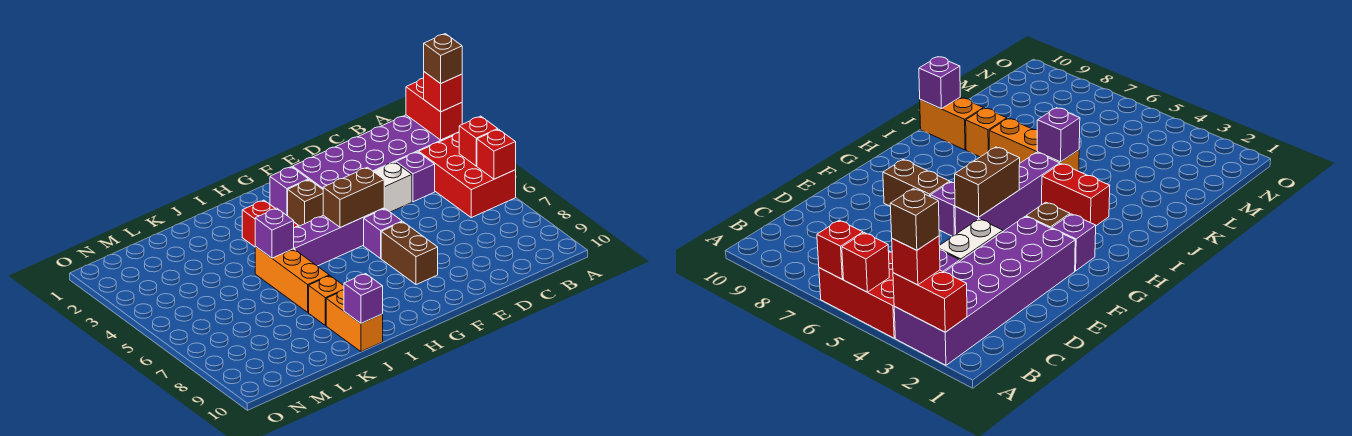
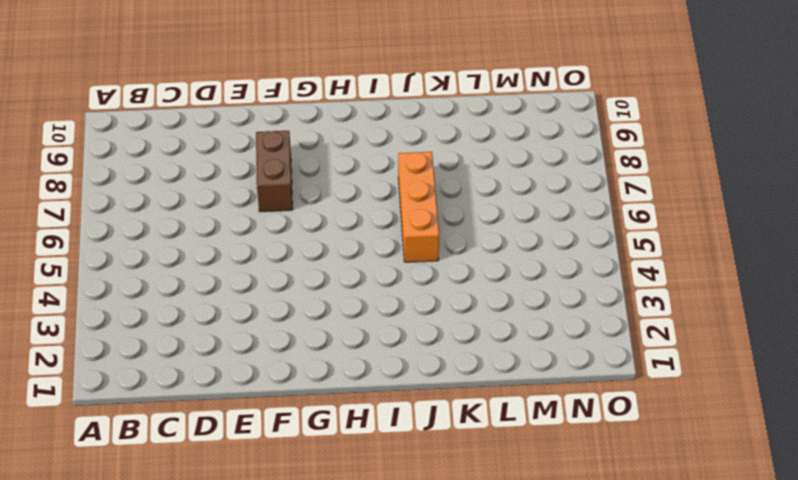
none -> purple 2x6 brick [293,115,454,189]
none -> red 2x3 brick [419,132,516,218]
none -> purple 1x1 brick [396,152,435,202]

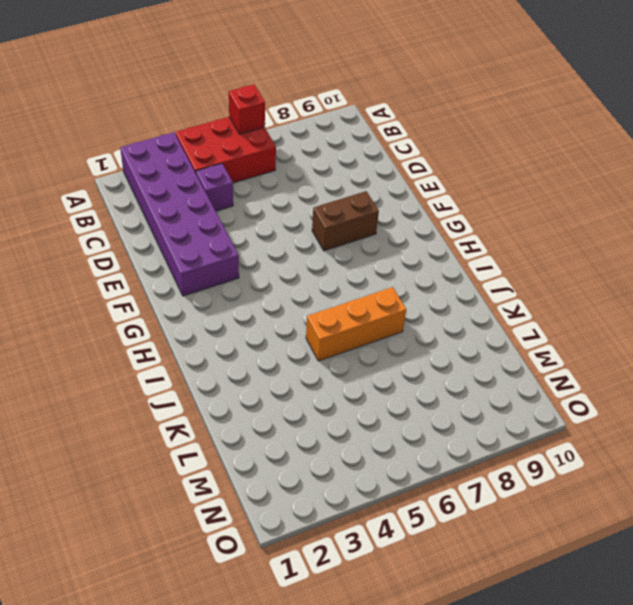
none -> white 1x2 brick [374,162,412,212]
none -> purple 1x4 brick [294,208,384,266]
none -> purple 1x1 brick [364,209,402,258]

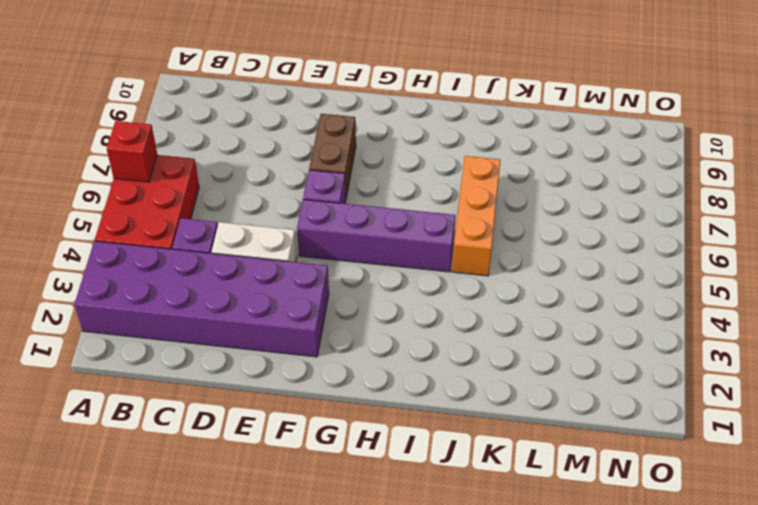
none -> purple 1x1 brick [270,167,308,216]
none -> brown 1x1 brick [288,180,323,226]
none -> red 1x2 brick [242,200,299,247]

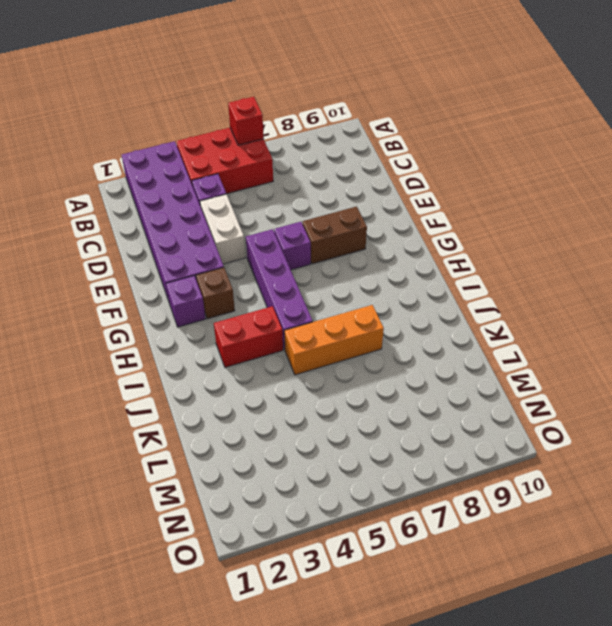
none -> orange 1x1 brick [309,276,344,326]
none -> orange 1x2 brick [326,290,383,352]
none -> red 1x2 brick [406,78,462,140]

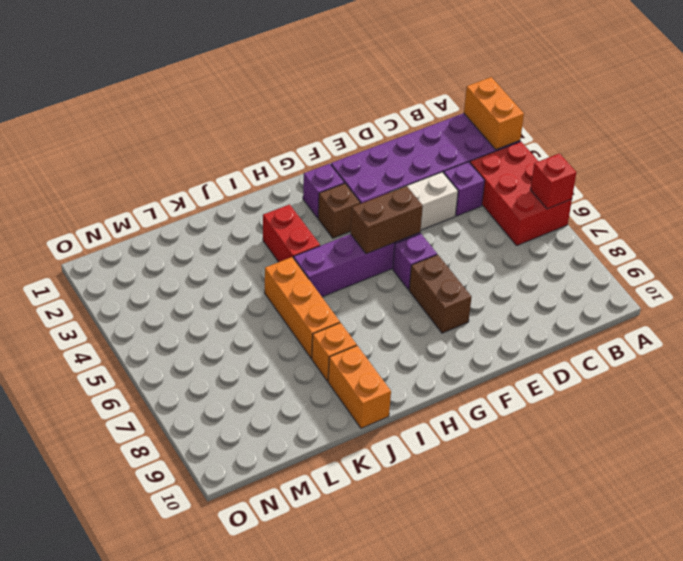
orange 1x2 brick [464,77,524,150] -> red 1x2 brick [406,78,462,140]
none -> red 1x1 brick [459,116,498,166]
none -> purple 1x1 brick [255,208,294,258]
none -> purple 1x1 brick [344,274,383,323]

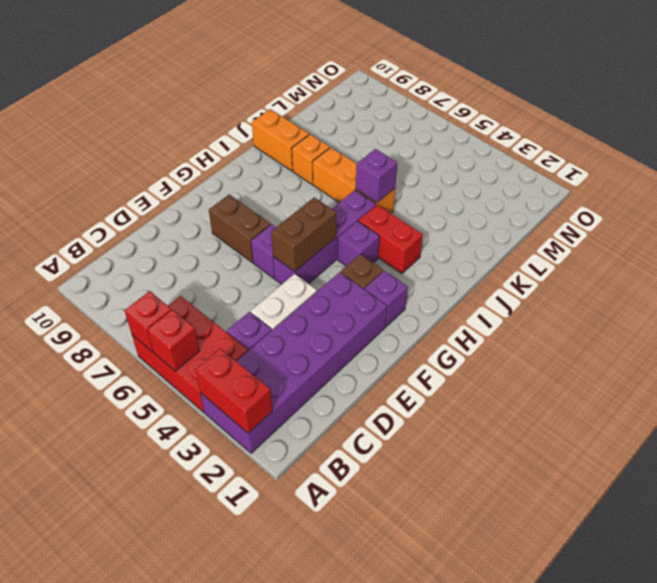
purple 1x1 brick [338,221,380,266] -> purple 1x1 brick moved to [344,274,383,323]
none -> red 1x1 brick [424,72,462,112]
none -> brown 1x1 brick [424,34,462,84]

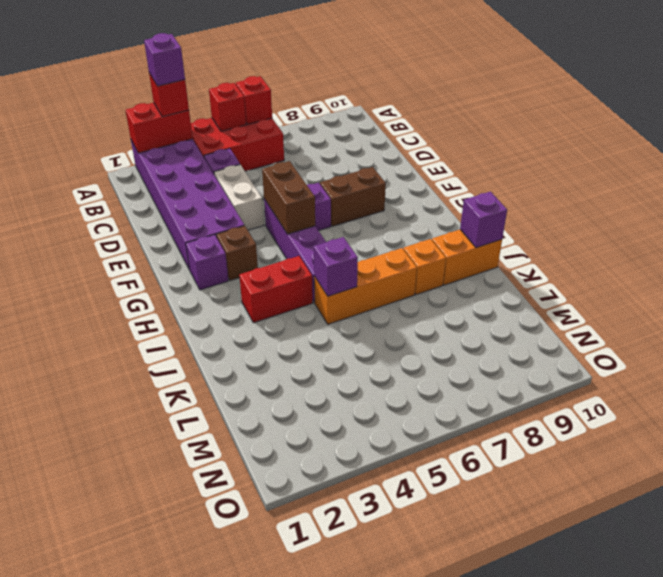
purple 1x1 brick [144,33,185,86] -> brown 1x1 brick [424,34,462,84]

